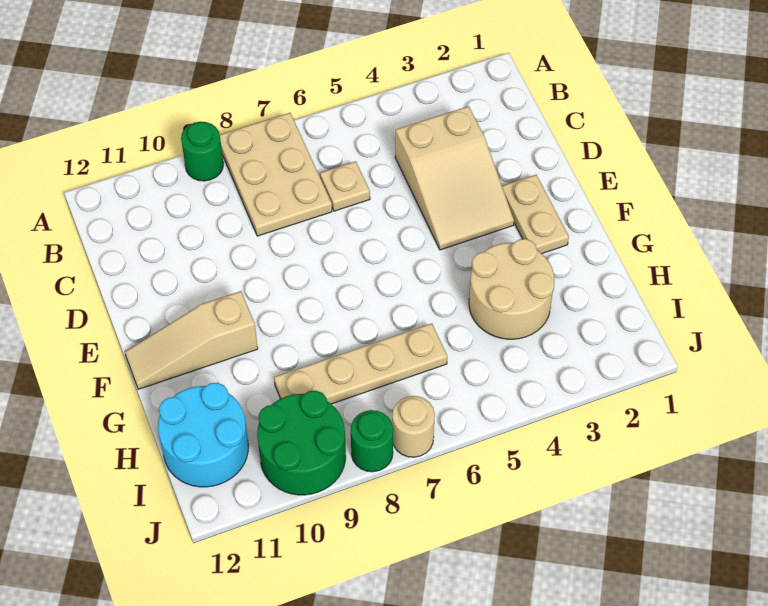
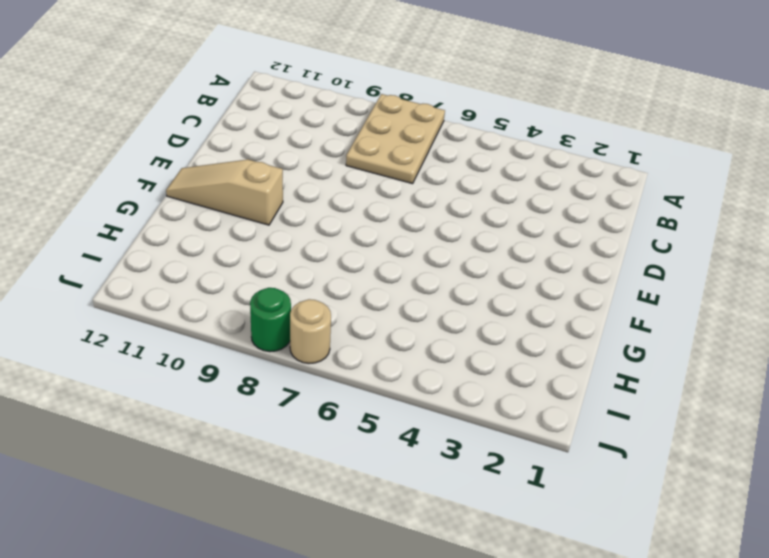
none -> green 1x1 round brick [181,122,223,181]
none -> tan 2x3 slope [395,106,514,250]
none -> tan 1x1 plate [320,161,370,211]

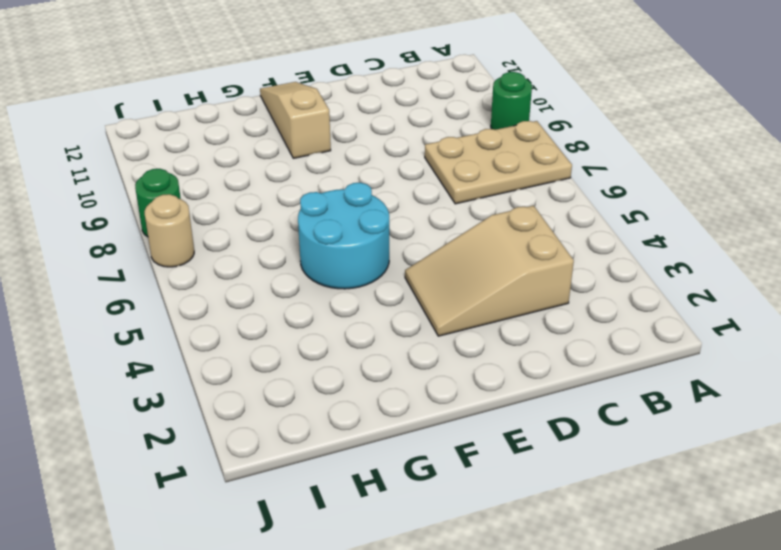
cyan 2x2 round brick [298,183,389,289] -> cyan 2x2 round brick moved to [158,383,248,487]
none -> tan 1x1 plate [320,161,370,211]
none -> tan 1x2 plate [502,175,569,254]
none -> tan 2x2 round brick [469,239,554,339]

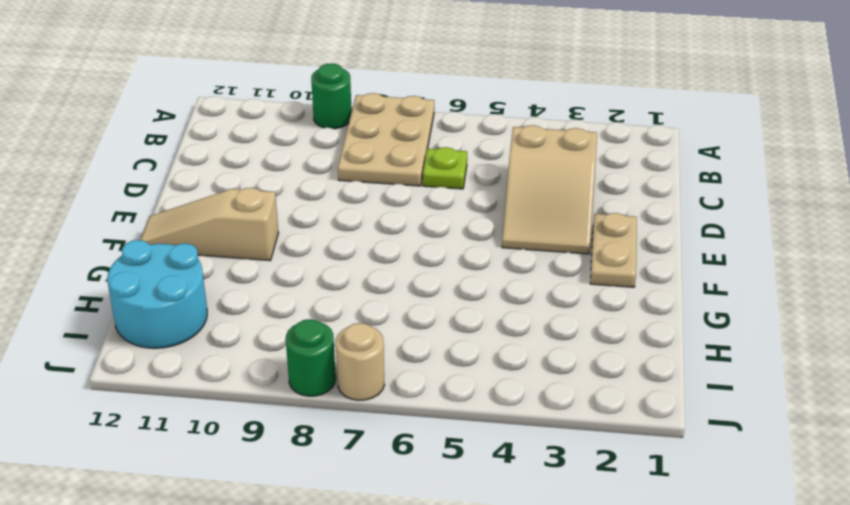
lime 1x1 plate [423,147,467,189] -> tan 1x1 plate [320,161,370,211]
none -> tan 2x2 round brick [469,239,554,339]
none -> tan 1x4 plate [274,323,447,404]
none -> green 2x2 round brick [257,391,346,495]

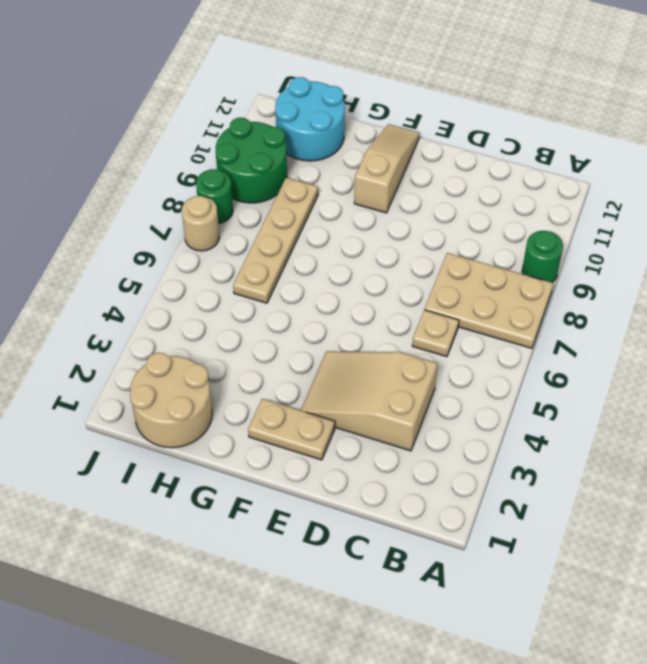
tan 2x2 round brick [130,353,212,448] -> tan 2x2 round brick moved to [469,239,554,339]

